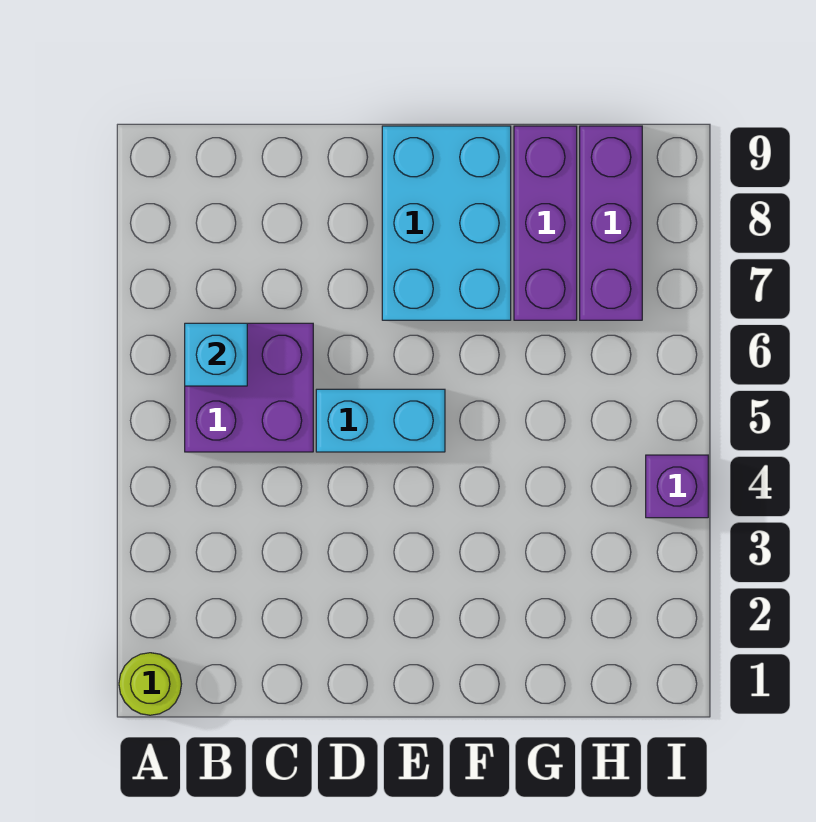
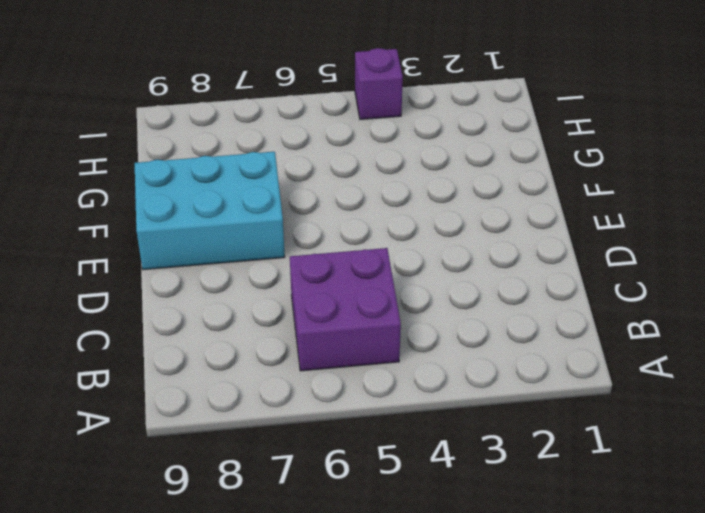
none -> lime 1x1 round brick [119,653,181,715]
none -> cyan 1x2 brick [316,389,445,452]

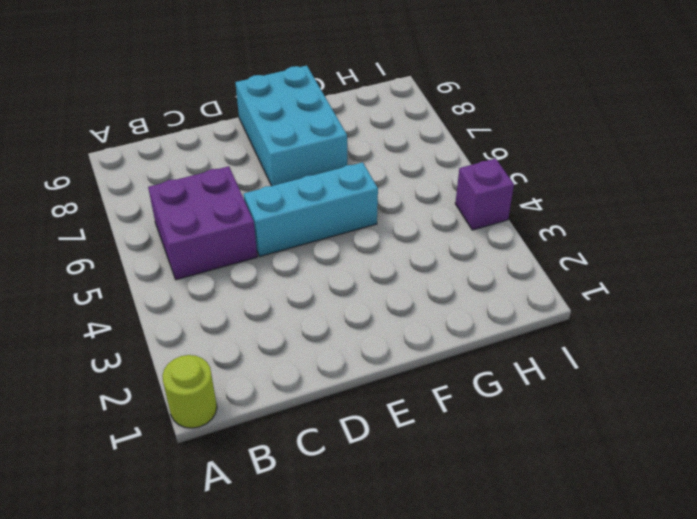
cyan 1x3 brick [244,162,378,257] -> cyan 1x2 brick [316,389,445,452]
none -> purple 1x3 brick [514,126,577,320]
none -> purple 1x3 brick [580,126,642,320]

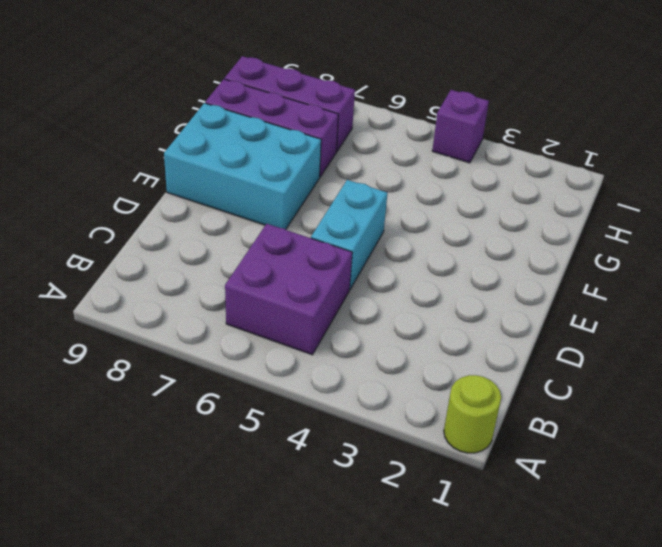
none -> cyan 1x1 brick [185,323,247,386]

